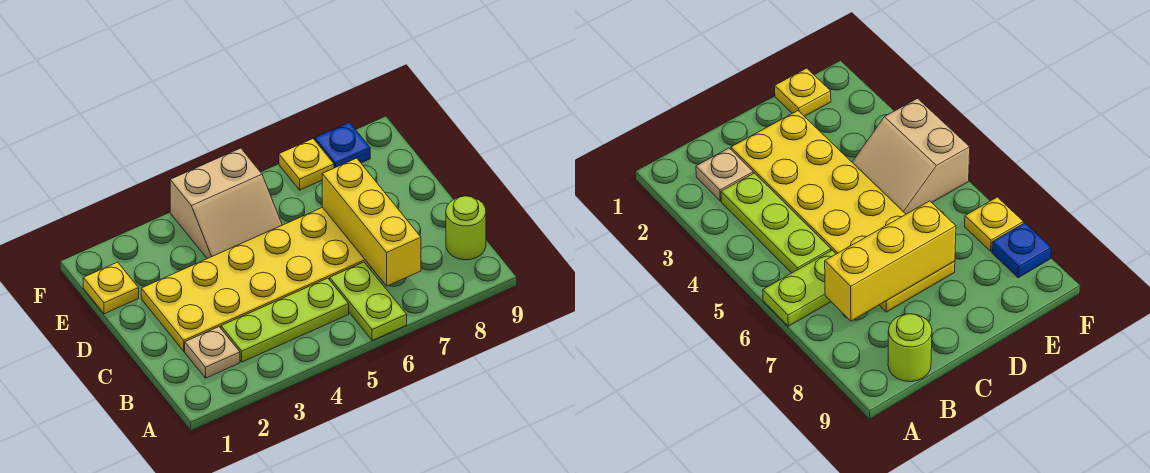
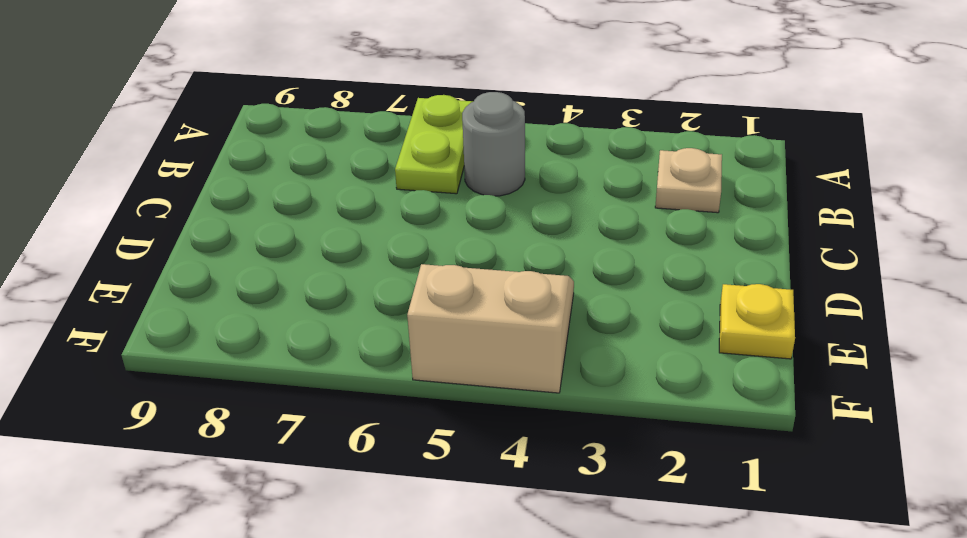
grey 1x1 round brick [462,92,525,196] -> lime 1x3 plate [221,278,349,362]
none -> lime 1x1 round brick [446,196,486,260]
none -> yellow 2x6 plate [141,207,371,351]

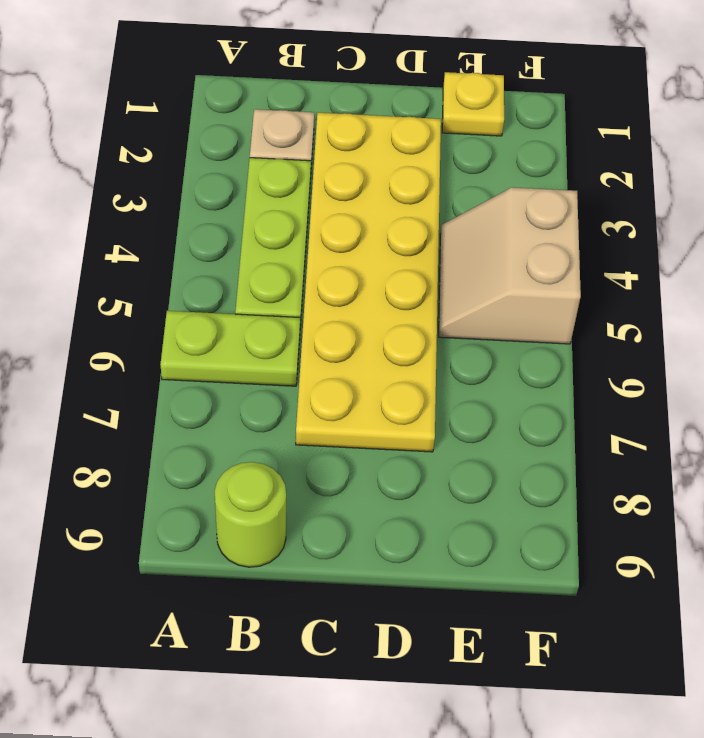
none -> yellow 1x1 plate [279,139,334,190]
none -> blue 1x1 plate [315,122,370,168]

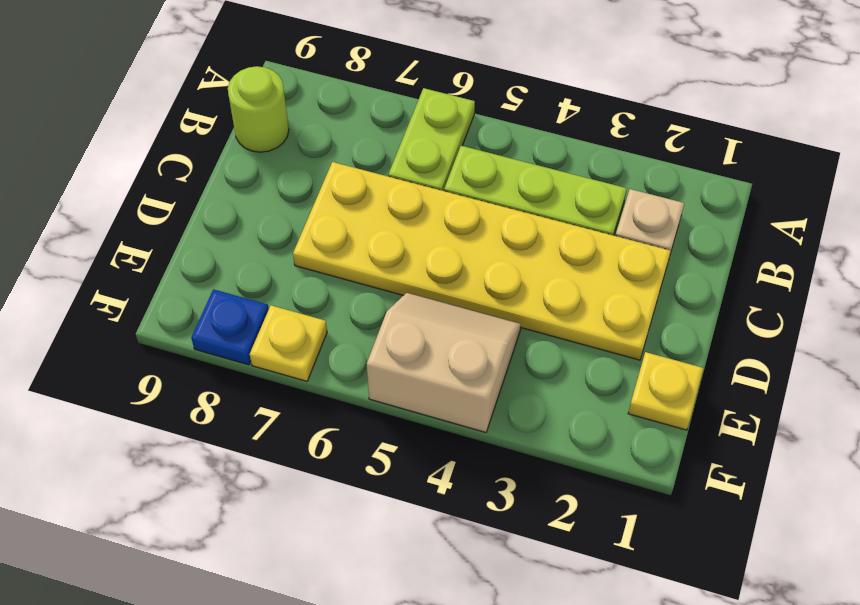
none -> yellow 1x3 brick [322,158,421,286]

